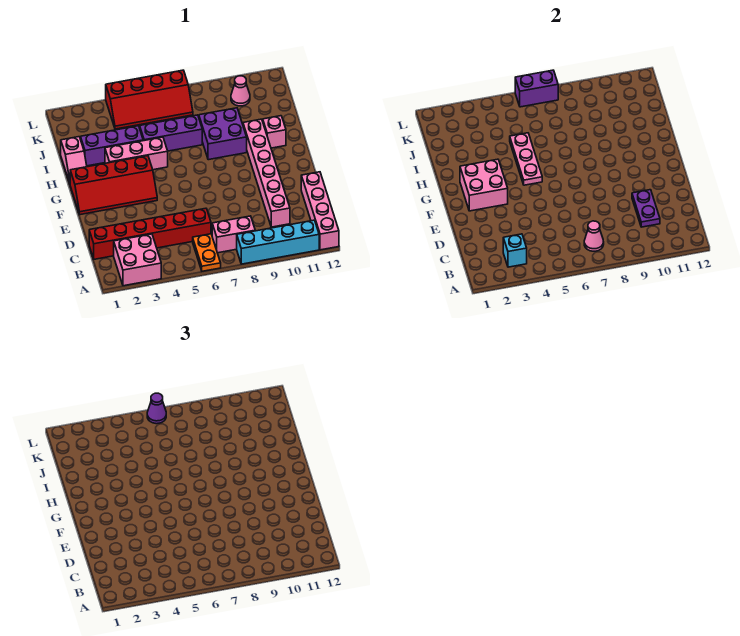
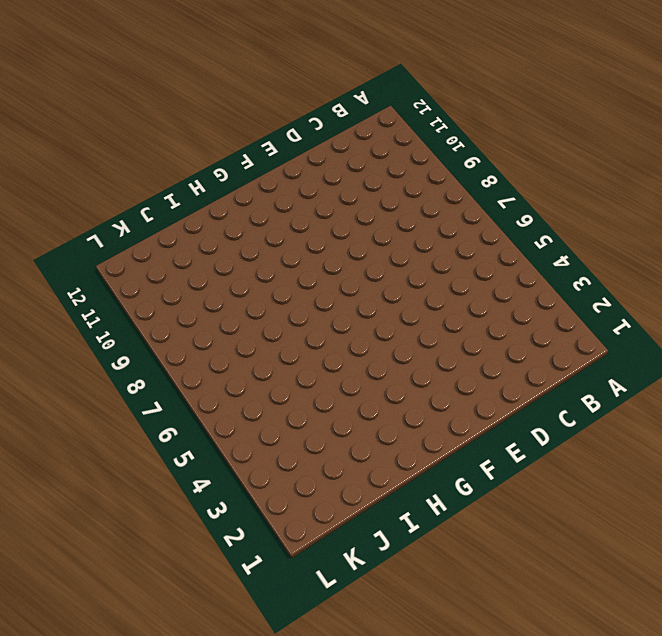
none -> pink 2x2 brick [114,234,161,286]
none -> orange 1x2 plate [193,234,221,271]
none -> cyan 1x4 brick [237,220,319,264]

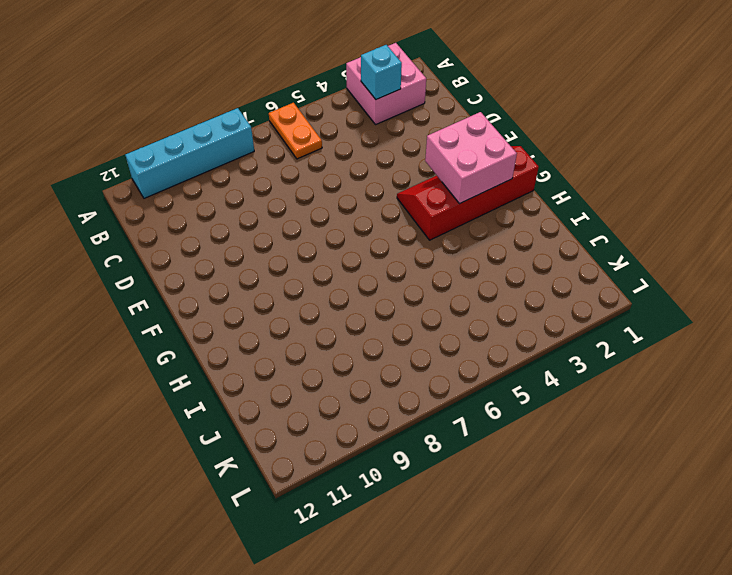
none -> pink 1x4 brick [301,172,339,250]
none -> pink 1x2 brick [212,216,255,253]
none -> red 1x6 brick [89,208,211,259]

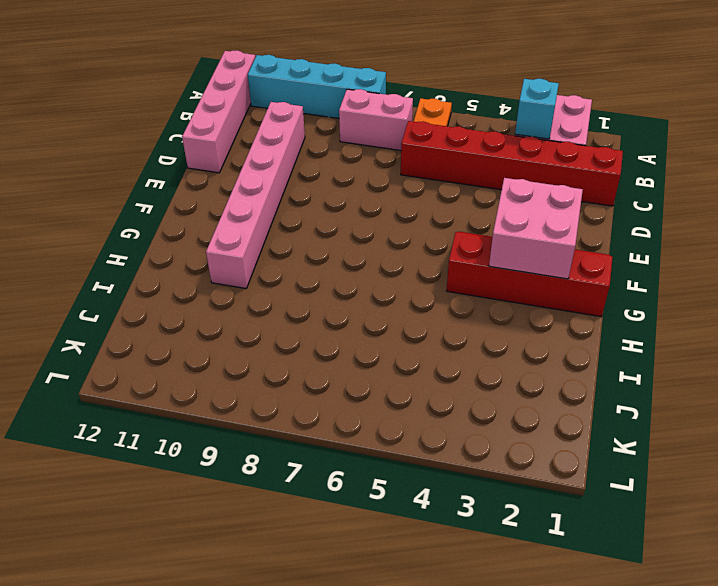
none -> pink 1x2 slope [61,137,87,183]
none -> pink 1x3 brick [105,137,168,170]
none -> purple 2x2 brick [199,108,247,160]

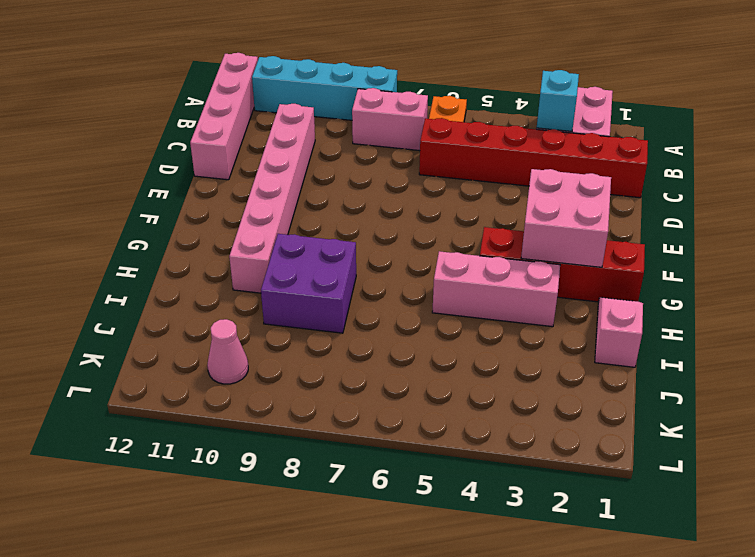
none -> pink 1x1 brick [263,116,286,148]
none -> purple 1x3 brick [80,126,143,166]
none -> purple 1x3 brick [140,115,202,151]

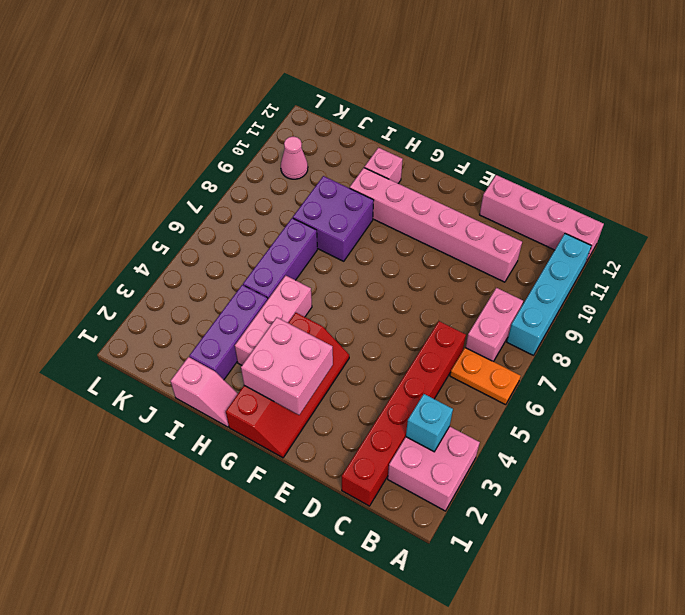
none -> red 2x4 slope [106,70,193,129]
none -> pink 1x1 cone [584,221,604,251]
none -> purple 1x2 plate [632,190,660,227]

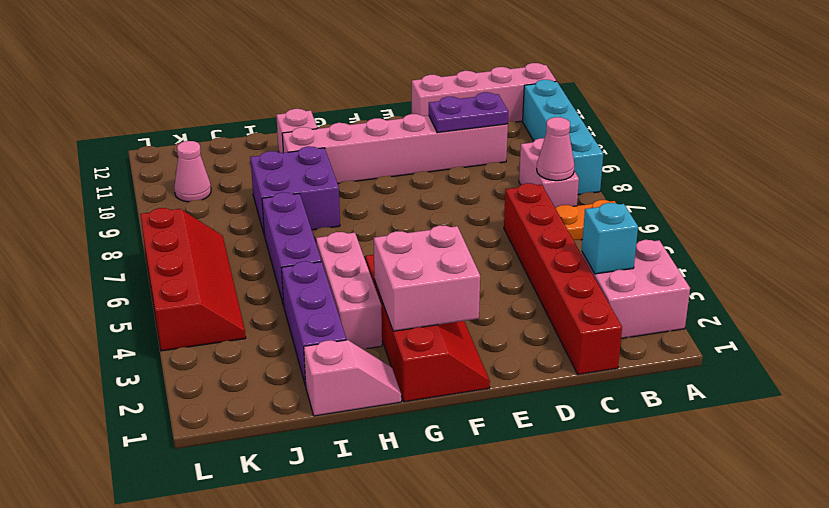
none -> pink 1x3 plate [510,133,542,185]
none -> purple 1x2 brick [515,70,558,107]
none -> purple 1x1 cone [147,393,166,424]

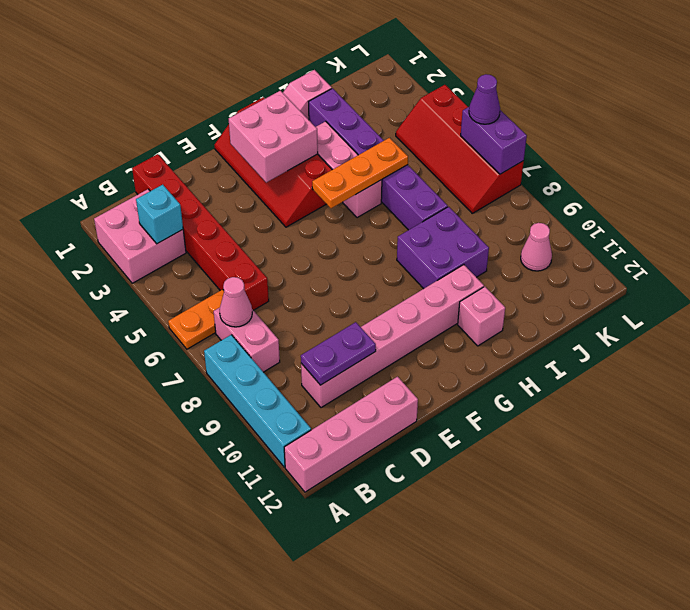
orange 1x3 plate [312,138,408,208] -> pink 1x3 plate [510,133,542,185]

